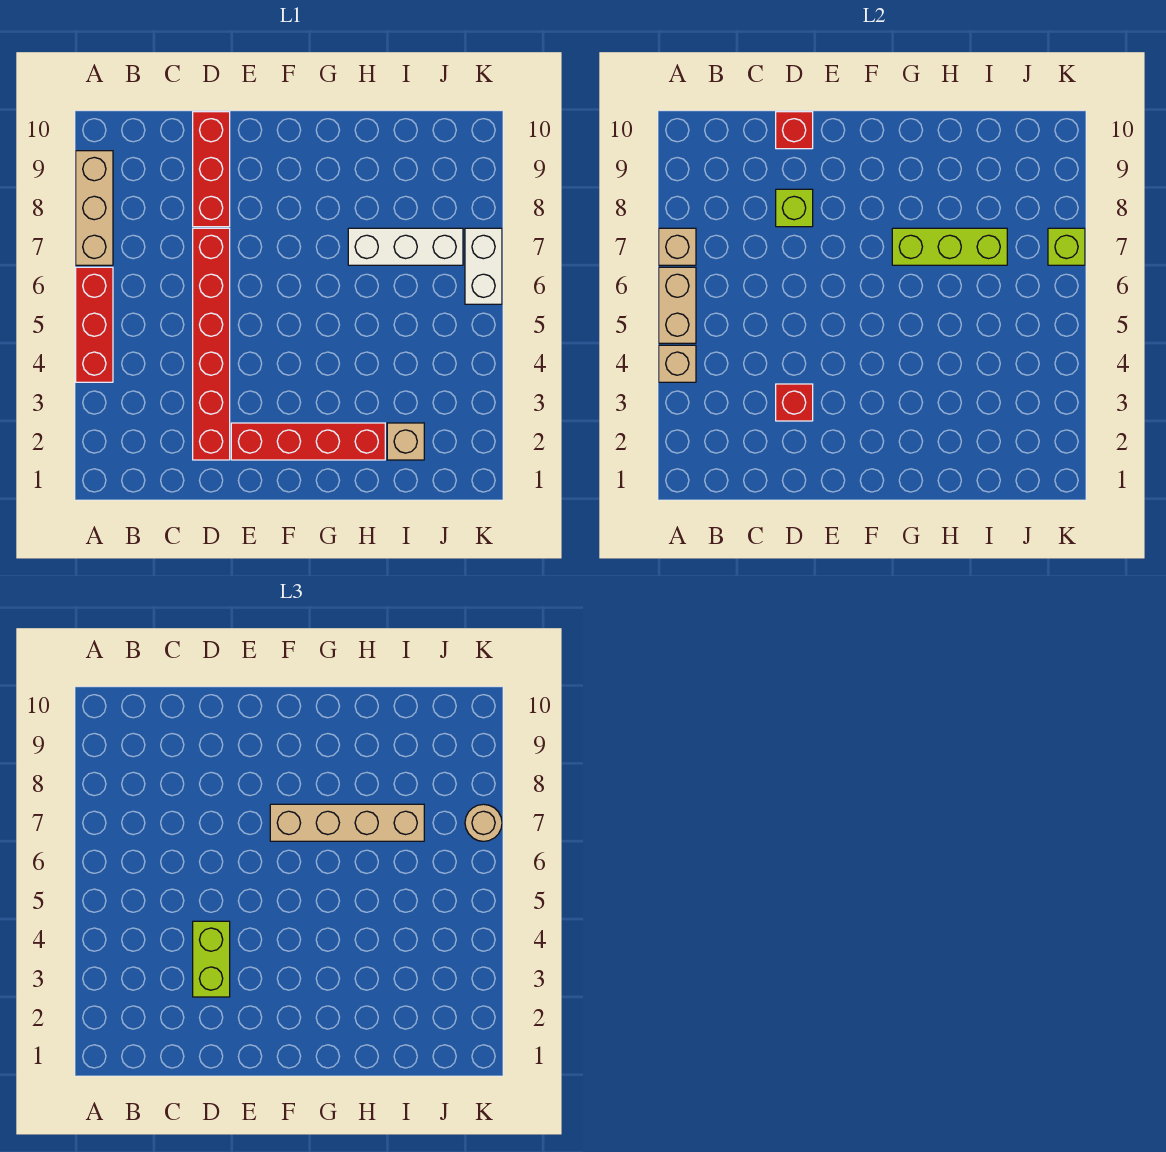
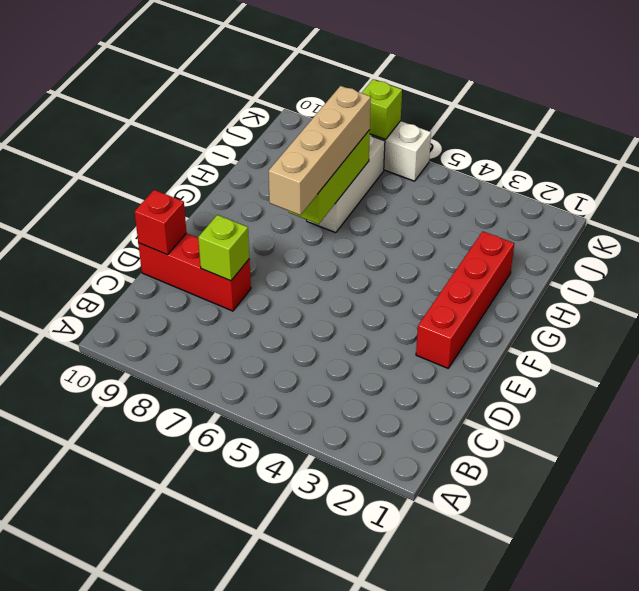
none -> red 1x3 brick [76,267,113,382]
none -> tan 1x3 brick [76,151,113,265]
none -> red 1x6 brick [193,228,230,460]

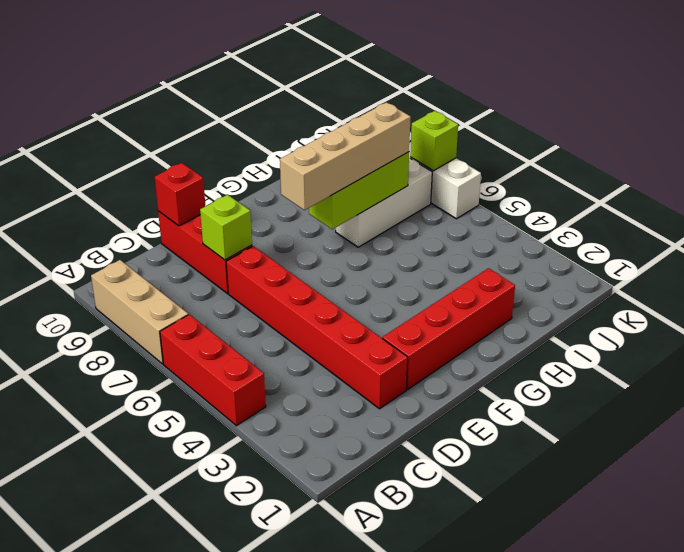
none -> tan 1x1 brick [387,423,424,460]
none -> tan 1x1 brick [659,345,696,382]
none -> tan 1x2 brick [659,267,696,343]

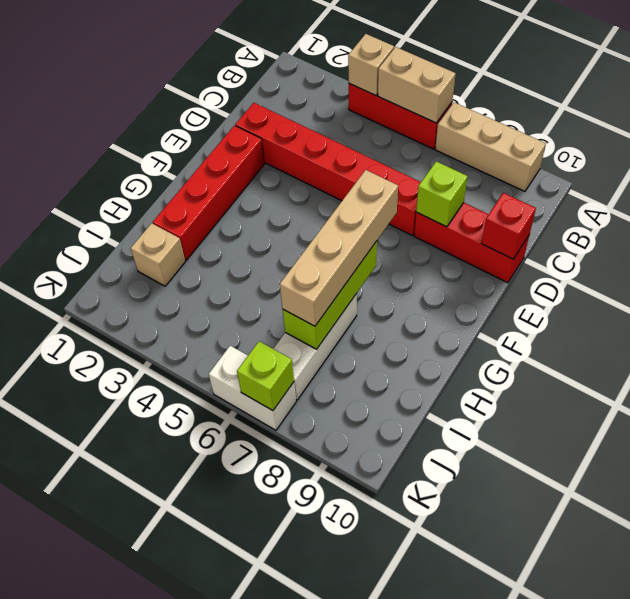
none -> tan 1x1 brick [659,228,696,265]
none -> red 1x1 brick [776,384,813,421]
none -> lime 1x2 brick [193,921,230,997]

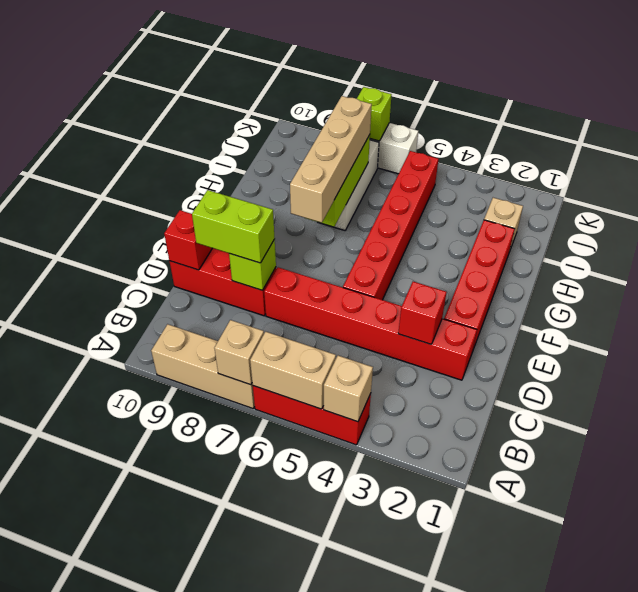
lime 1x2 brick [192,190,275,263] -> lime 1x2 brick moved to [193,921,230,997]
red 1x6 brick [343,151,438,300] -> none
none -> tan 1x1 round brick [465,804,502,841]

